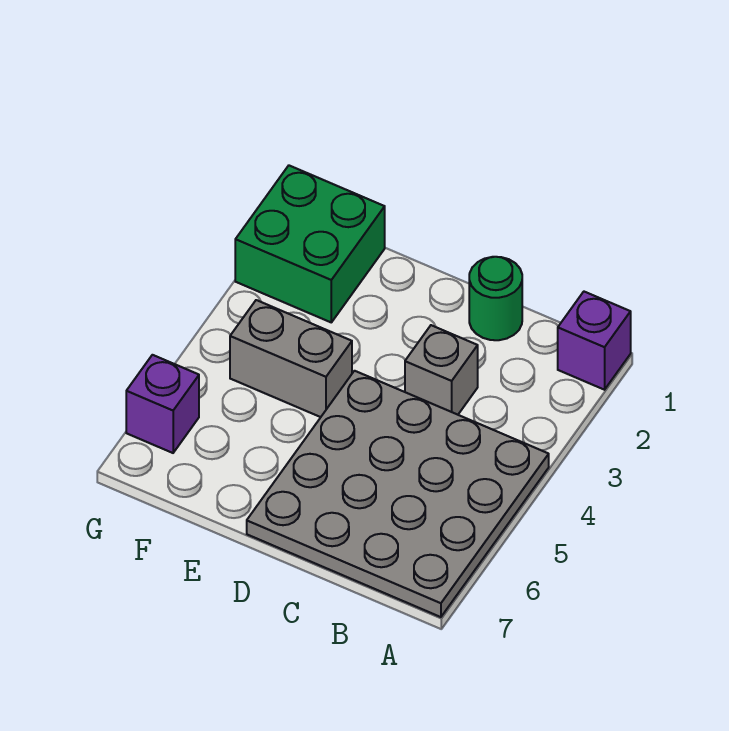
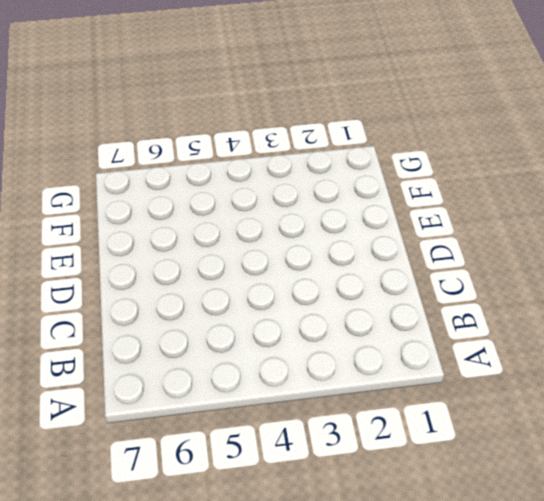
none -> purple 1x1 brick [558,292,631,390]
none -> grey 4x4 plate [247,371,549,617]

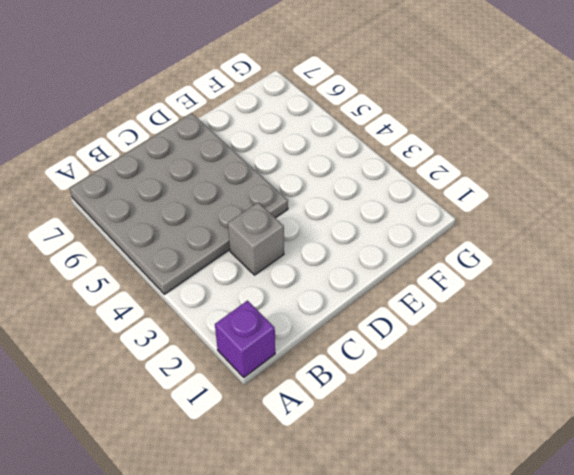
none -> green 1x1 round brick [469,257,522,340]
none -> grey 1x2 brick [230,300,352,417]

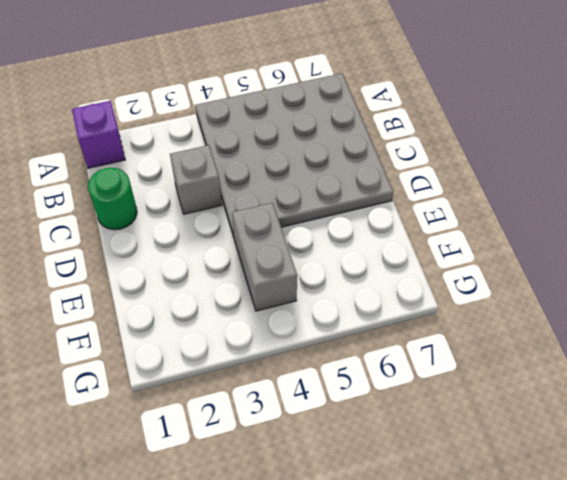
none -> green 2x2 brick [235,166,385,322]
none -> purple 1x1 brick [126,355,199,453]

